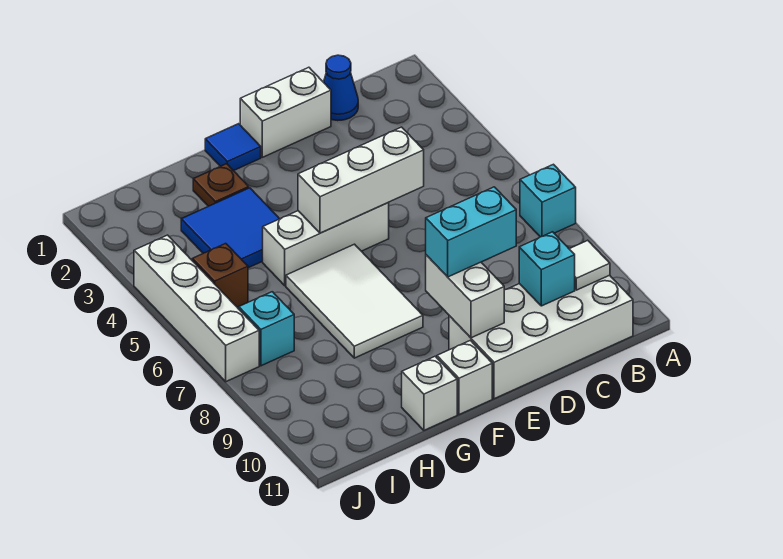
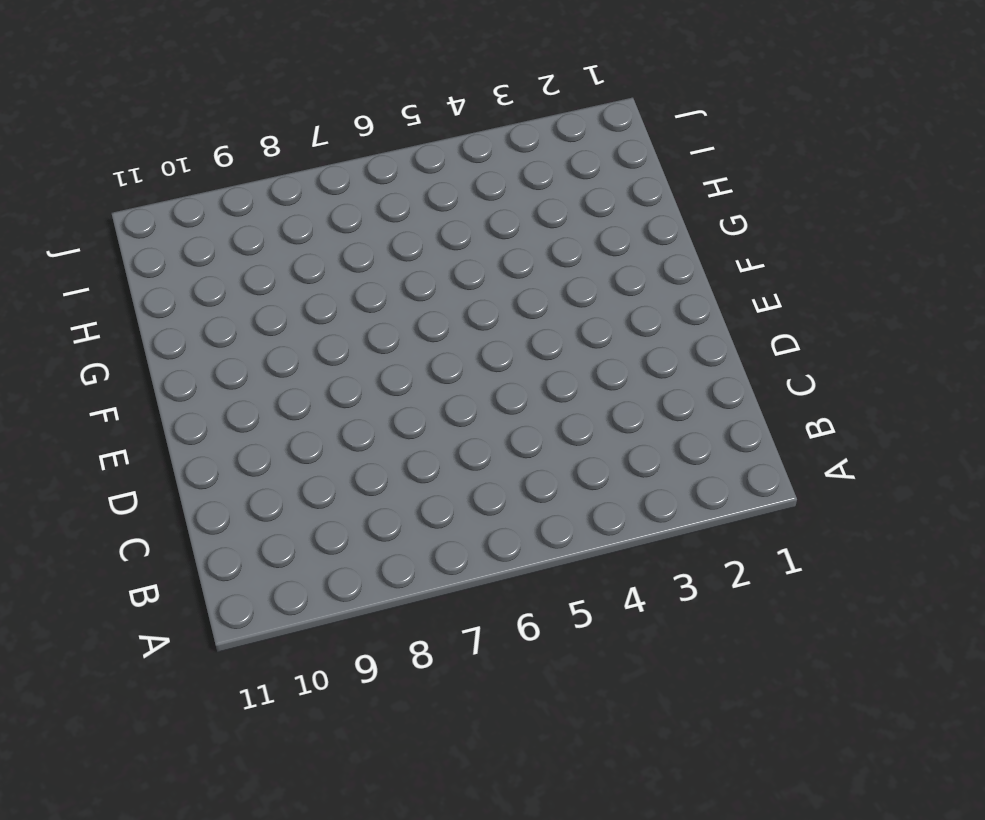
none -> cyan 1x1 brick [520,164,576,237]
none -> white 2x4 brick [449,275,633,399]
none -> blue 1x1 cone [324,55,358,121]

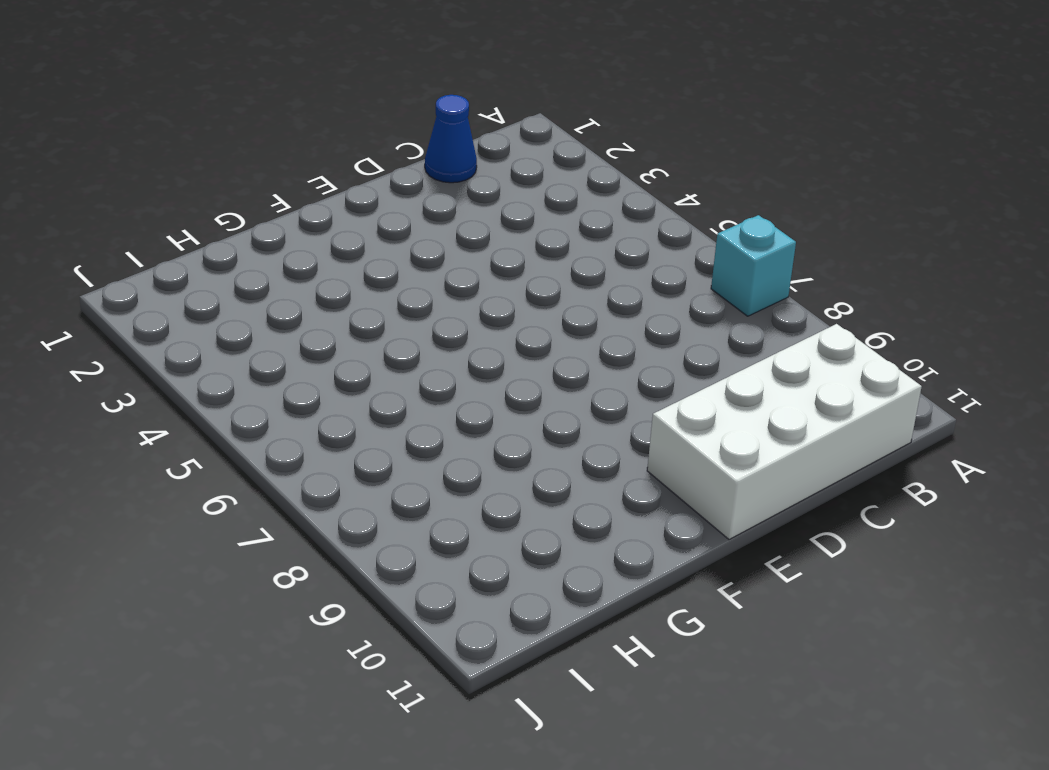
none -> white 1x2 brick [240,67,331,157]
none -> white 1x3 brick [263,203,389,286]
none -> blue 1x1 tile [205,124,261,171]

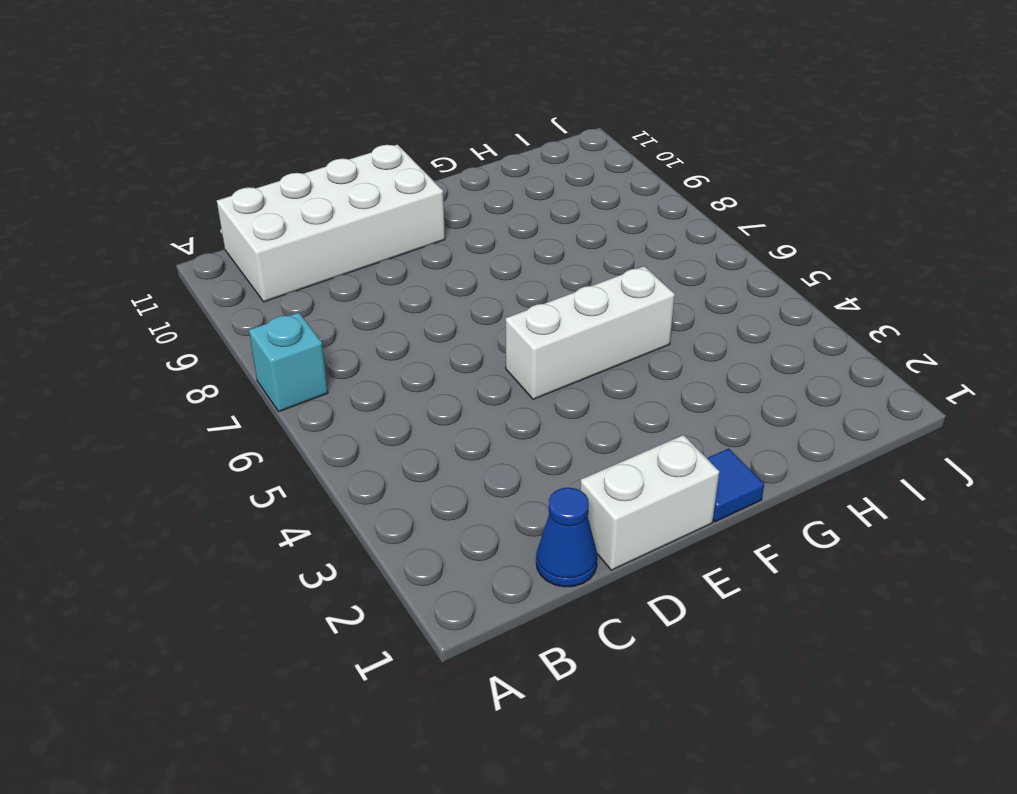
none -> white 2x3 tile [286,244,423,358]
none -> white 1x1 brick [437,340,492,415]
none -> brown 1x1 plate [193,164,249,206]

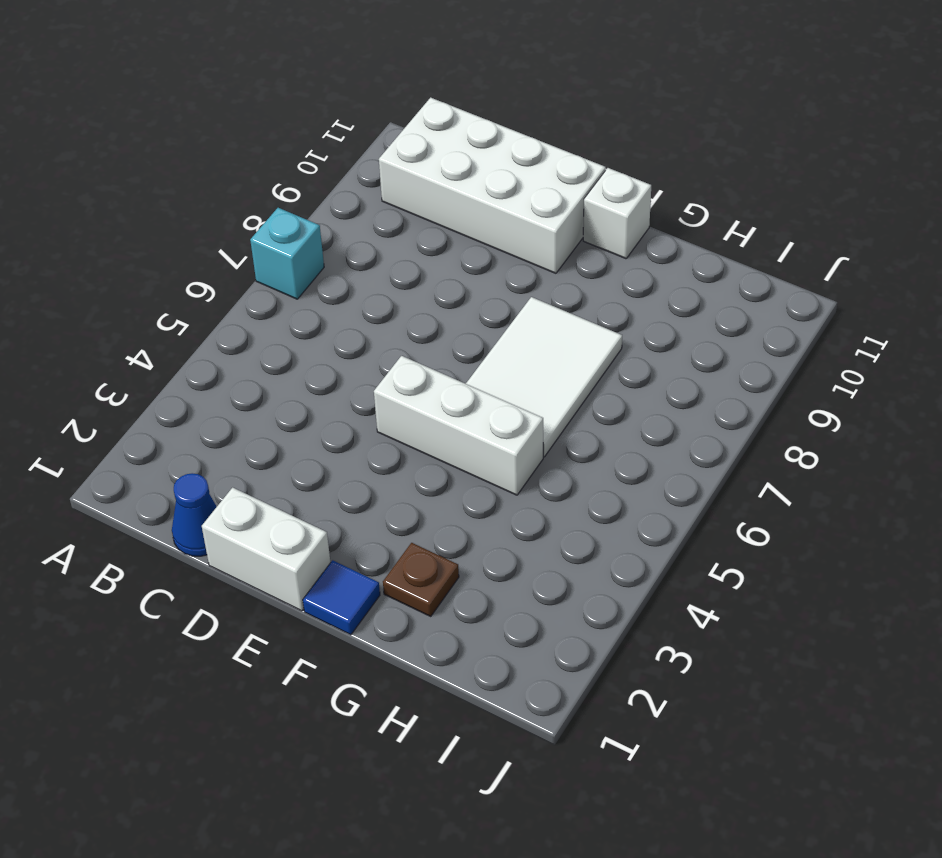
none -> blue 2x2 tile [181,188,279,268]
none -> white 1x1 brick [402,356,457,430]
none -> brown 1x1 brick [192,243,248,307]

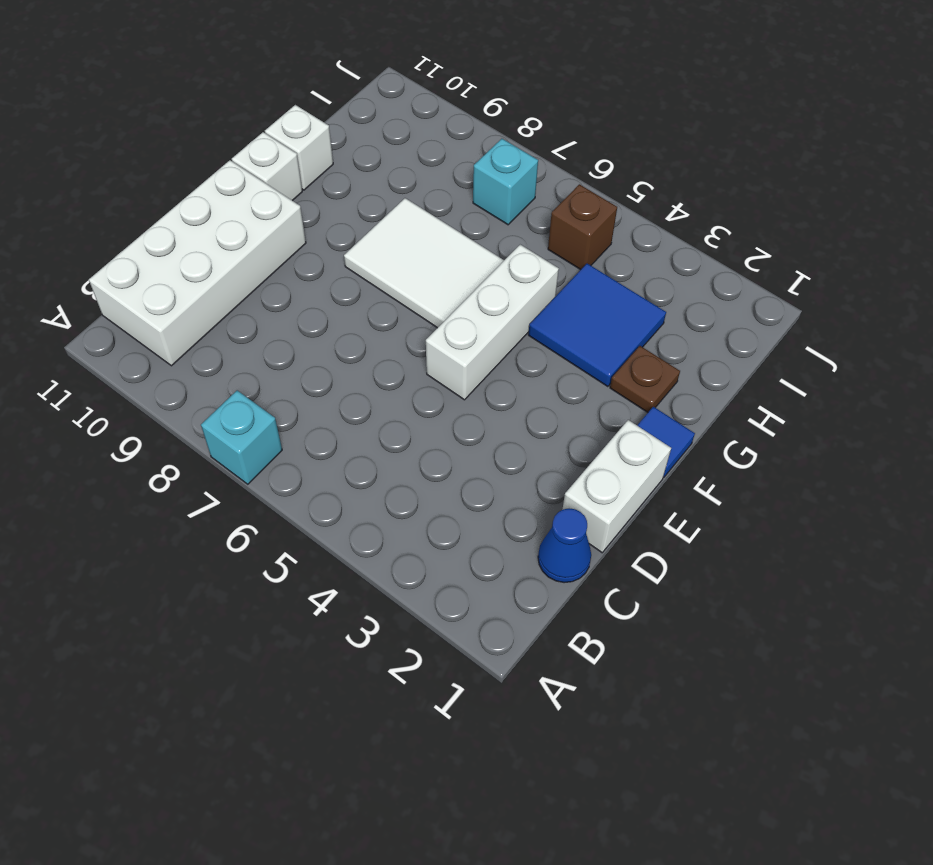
none -> white 1x4 brick [134,235,259,382]
none -> white 1x1 tile [570,240,610,290]
none -> cyan 1x1 brick [519,232,575,306]

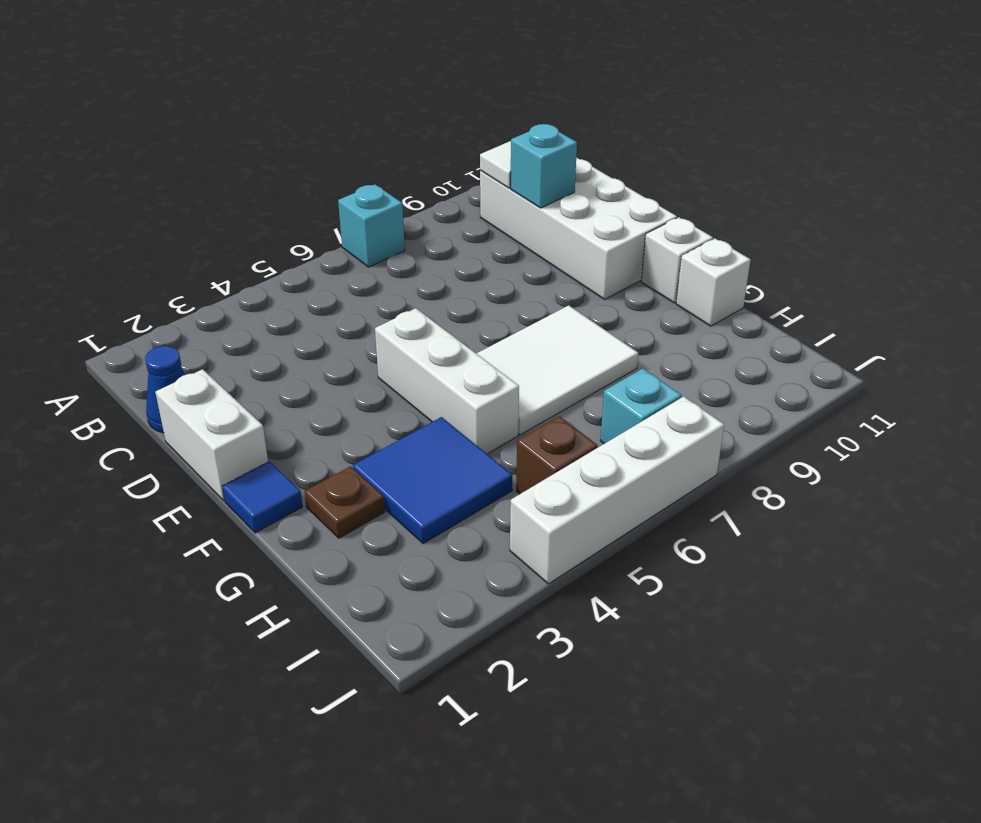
none -> white 1x3 brick [298,127,424,233]
none -> white 1x2 brick [426,255,504,338]
none -> cyan 1x2 brick [426,187,516,277]

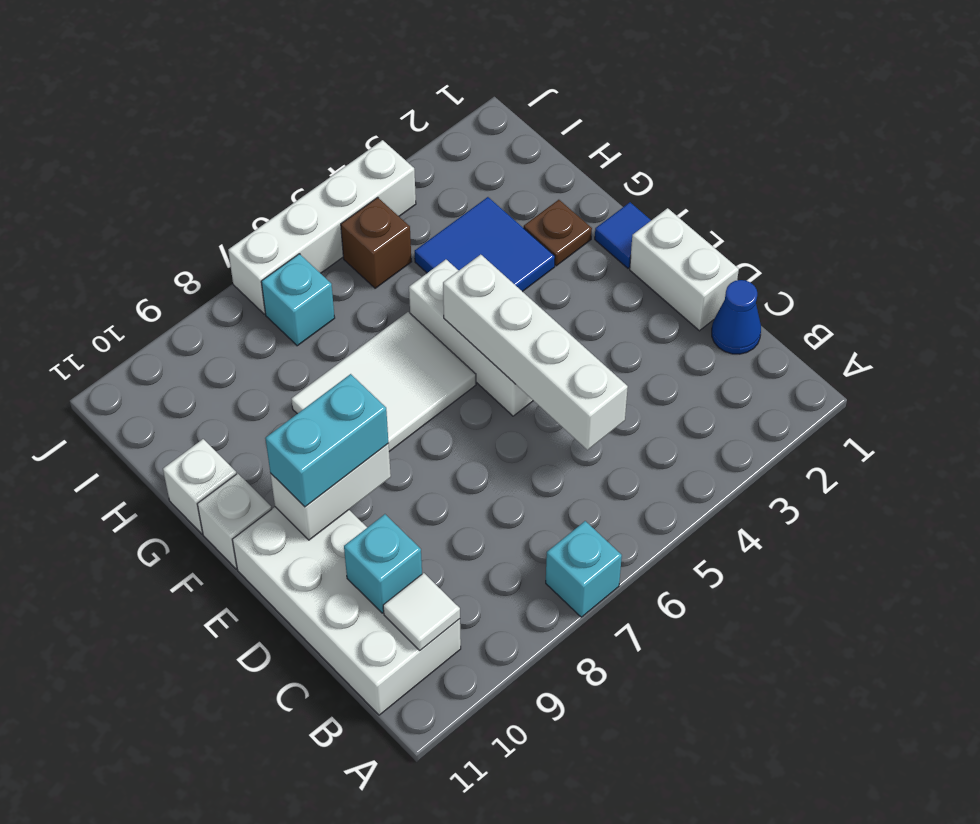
white 1x4 brick [443,255,628,450] -> white 1x3 brick [298,127,424,233]
cyan 1x2 brick [265,374,388,507] -> cyan 1x2 brick turned to [426,187,516,277]

